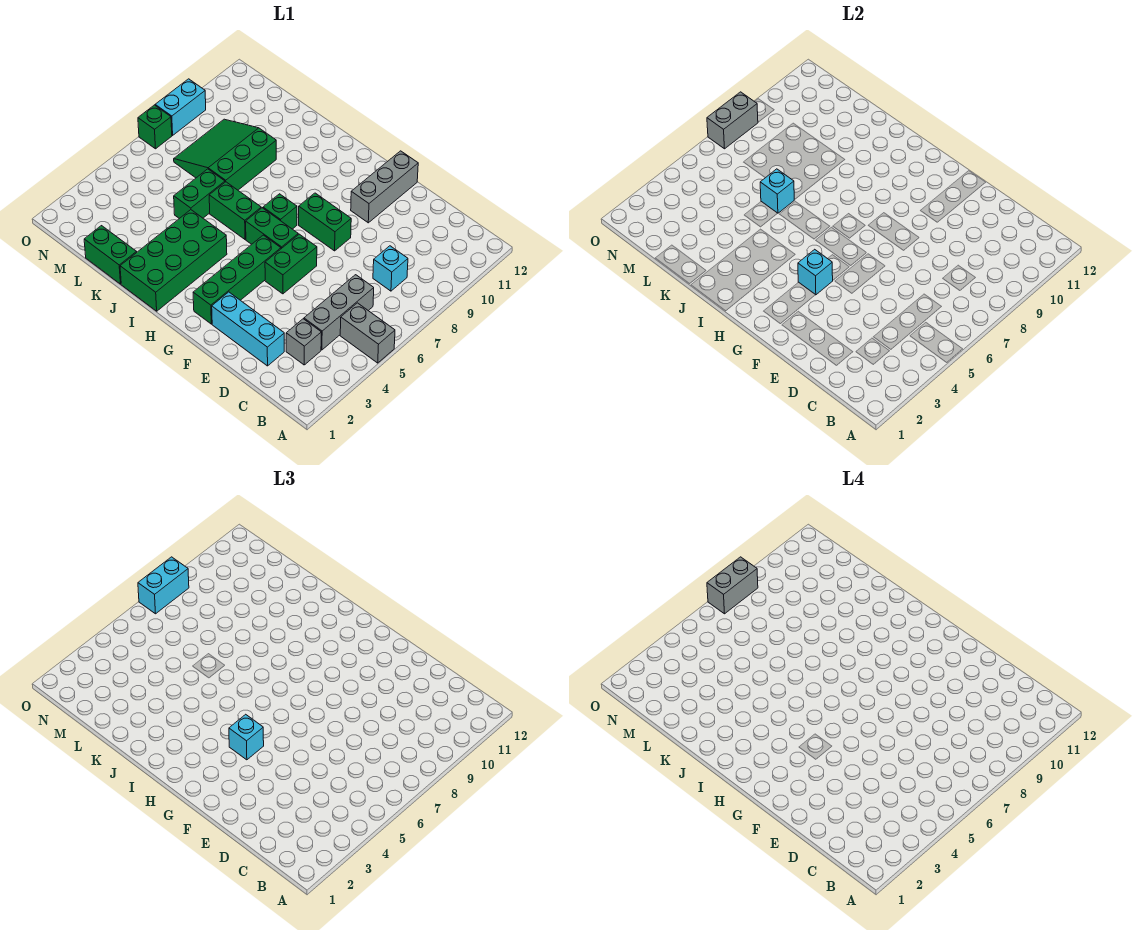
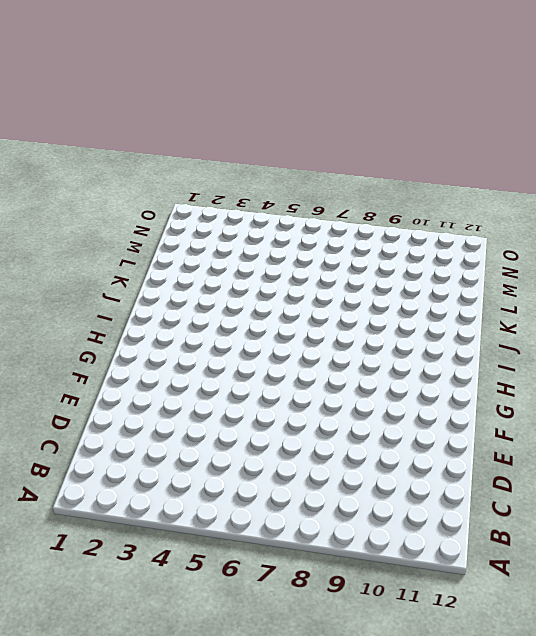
none -> grey 1x2 brick [340,303,395,363]
none -> grey 1x1 brick [286,319,321,365]
none -> grey 1x3 brick [304,275,374,350]

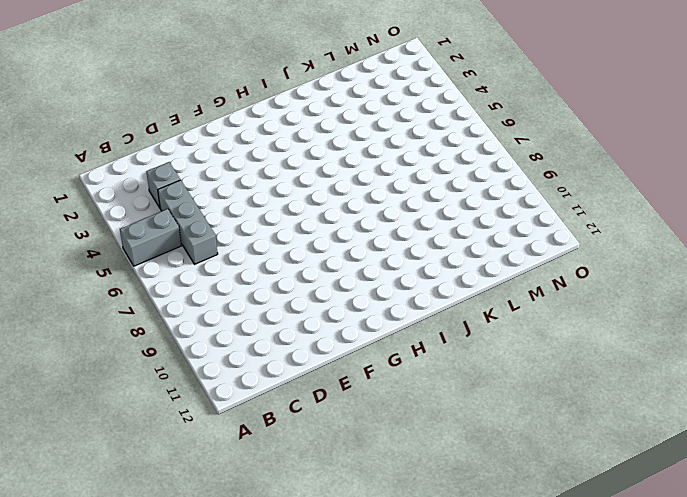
none -> cyan 1x1 brick [373,246,408,291]
none -> cyan 1x3 brick [212,292,284,366]
none -> green 1x2 brick [265,234,317,294]

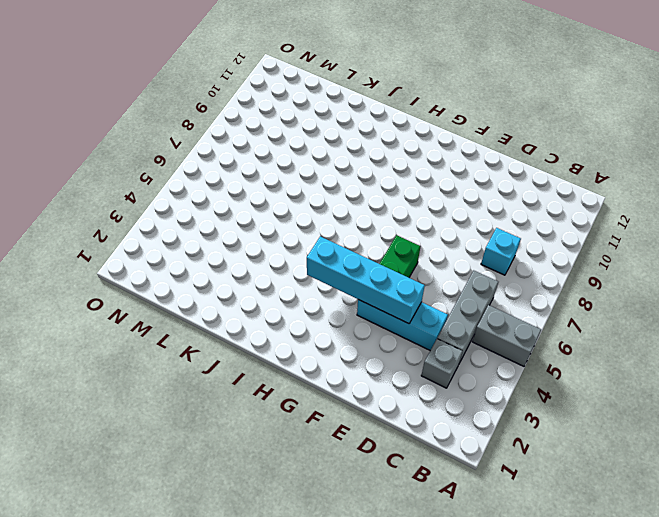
cyan 1x3 brick [357,300,448,350] -> cyan 1x3 brick moved to [212,292,284,366]
cyan 1x4 brick [307,236,425,324] -> cyan 1x1 brick [798,249,833,295]
none -> green 1x2 brick [299,193,351,251]
none -> grey 1x3 brick [351,151,418,223]
none -> green 1x4 brick [193,235,281,324]

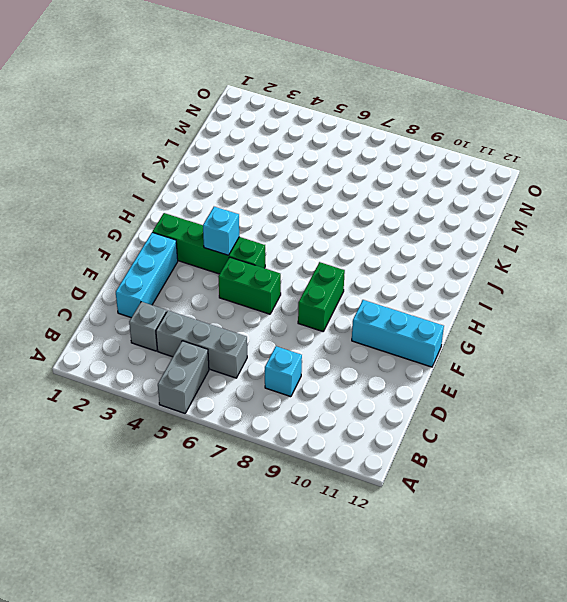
cyan 1x3 brick [352,300,444,367] -> grey 1x3 brick [351,151,418,223]
none -> green 1x2 brick [246,208,298,249]
none -> green 1x1 brick [263,194,297,229]
none -> green 2x4 brick [120,210,227,311]

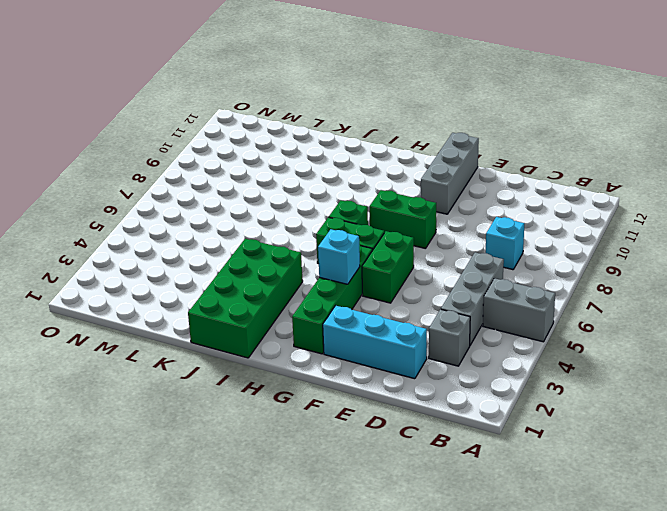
none -> green 1x2 brick [209,182,261,239]
none -> green 1x2 brick [84,226,137,284]
none -> green 1x2 brick [174,169,225,219]

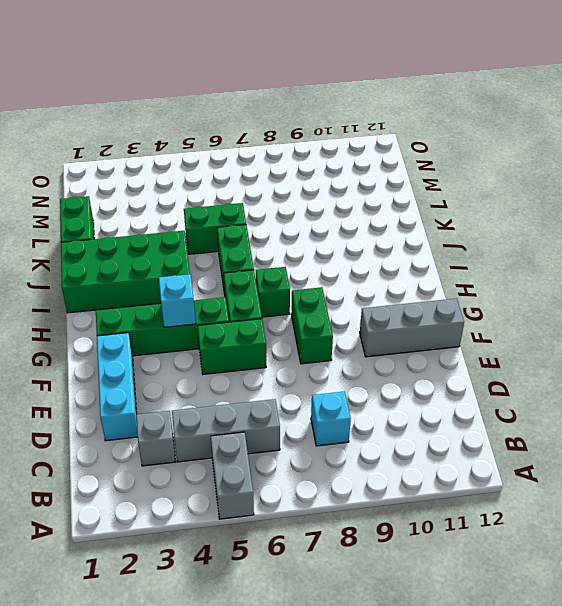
none -> green 3x3 slope [174,119,276,190]
none -> green 1x1 brick [138,105,172,149]
none -> cyan 1x2 brick [155,79,206,135]

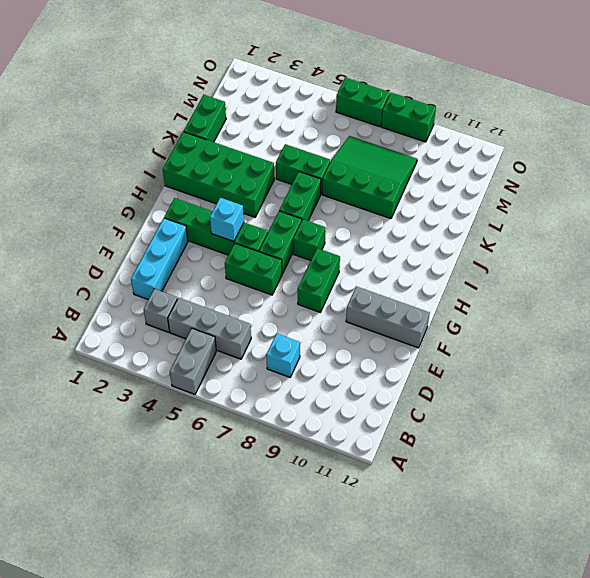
green 1x2 brick [336,78,390,127] -> green 1x1 brick [138,105,172,149]
green 1x2 brick [381,93,436,142] -> cyan 1x2 brick [155,79,206,135]
none -> cyan 1x1 brick [760,169,794,213]
none -> grey 1x2 brick [707,92,758,149]
none -> cyan 1x1 brick [229,714,264,760]

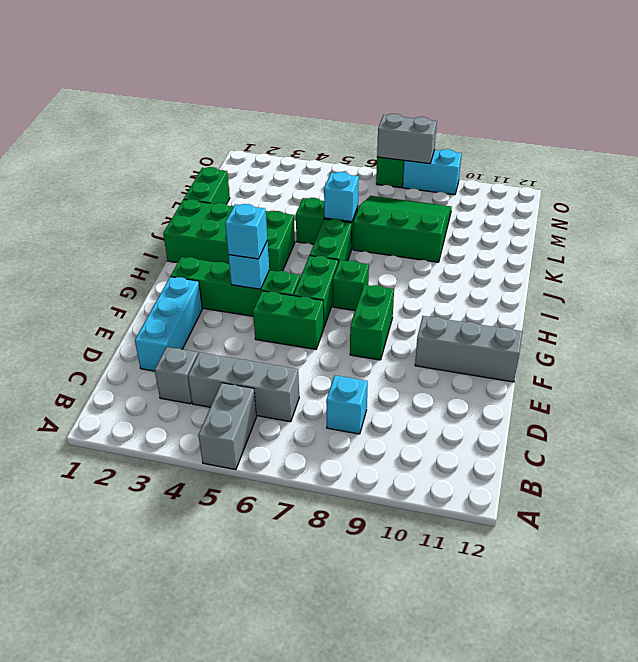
none -> cyan 1x2 brick [138,557,189,614]
none -> grey 1x2 brick [707,557,758,614]

